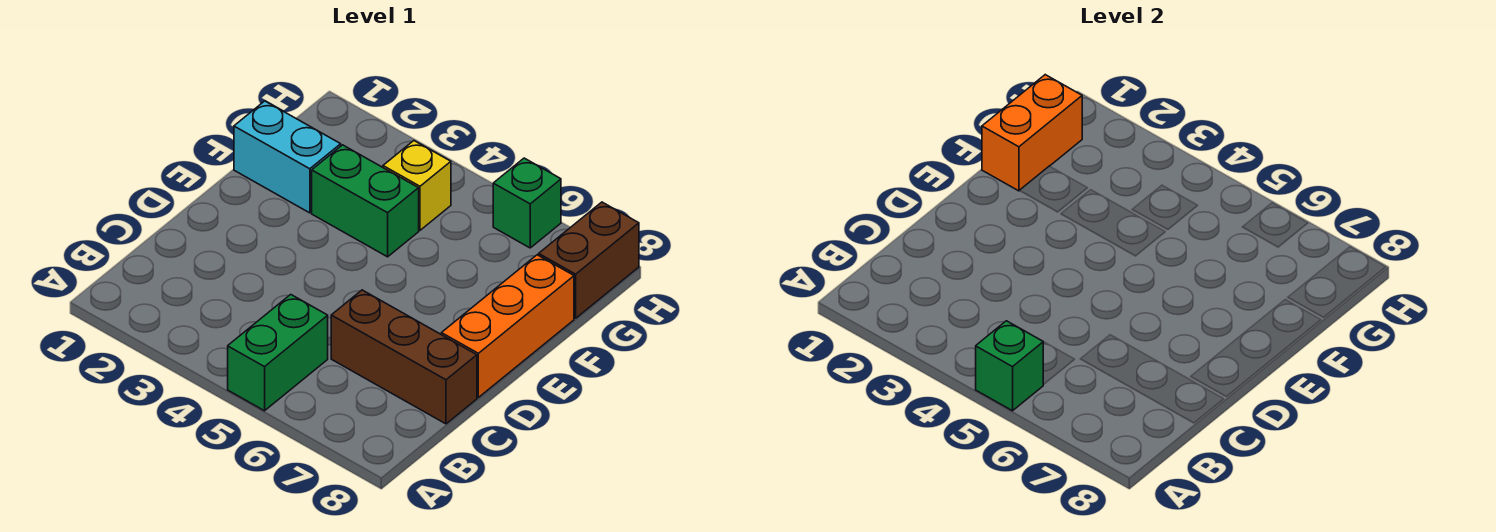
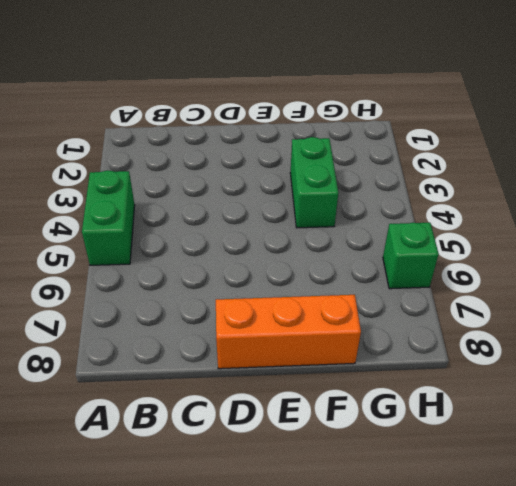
green 1x2 brick [82,170,135,265] -> green 1x2 brick turned to [228,295,328,411]
none -> brown 1x3 brick [331,290,477,424]
none -> cyan 1x2 brick [234,101,341,213]

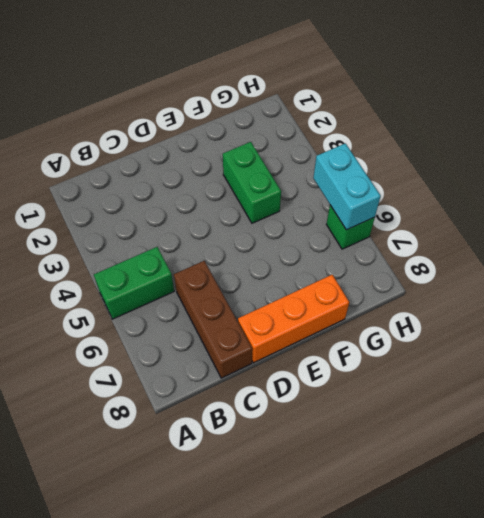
cyan 1x2 brick [313,143,381,230] -> cyan 1x2 brick moved to [234,101,341,213]
none -> yellow 1x1 brick [383,141,451,230]
none -> brown 1x2 brick [539,202,639,318]

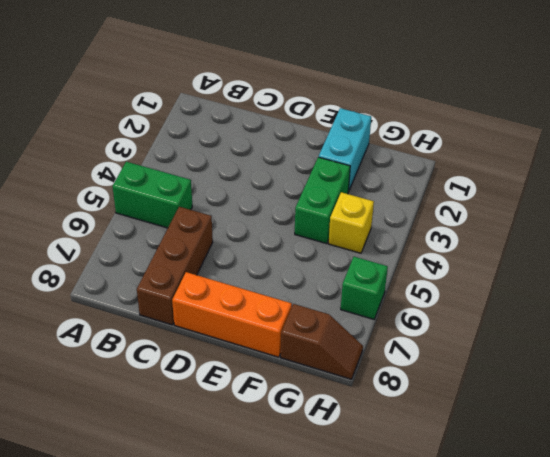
brown 1x2 slope [281,304,363,379] -> brown 1x2 brick [539,202,639,318]
none -> green 1x1 brick [976,321,1043,411]
none -> orange 1x2 brick [982,75,1082,191]

